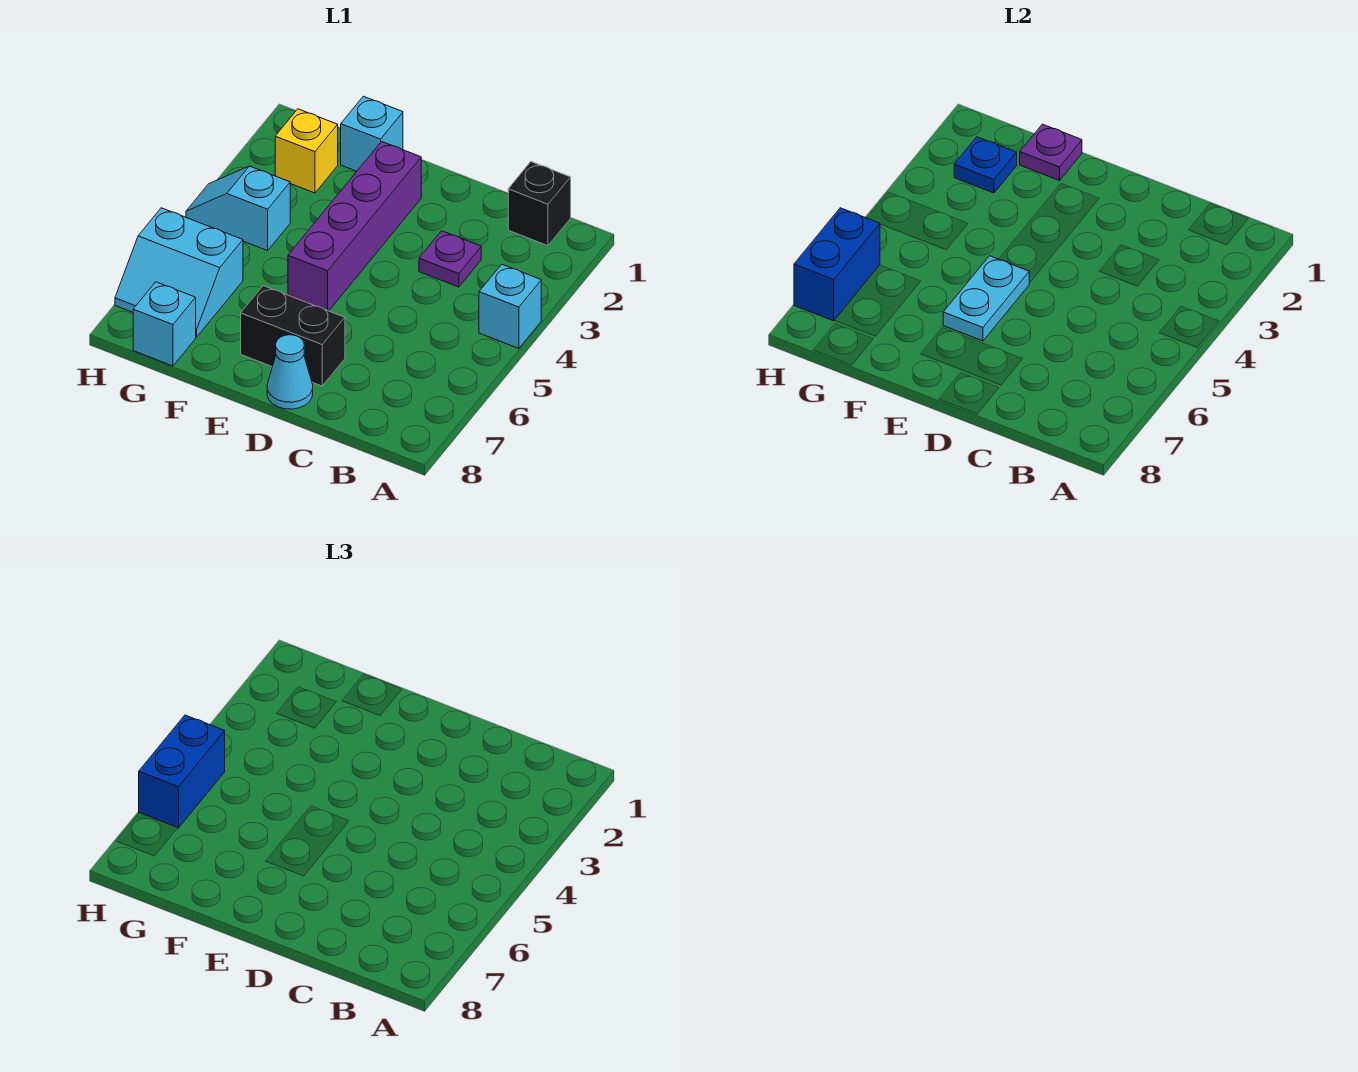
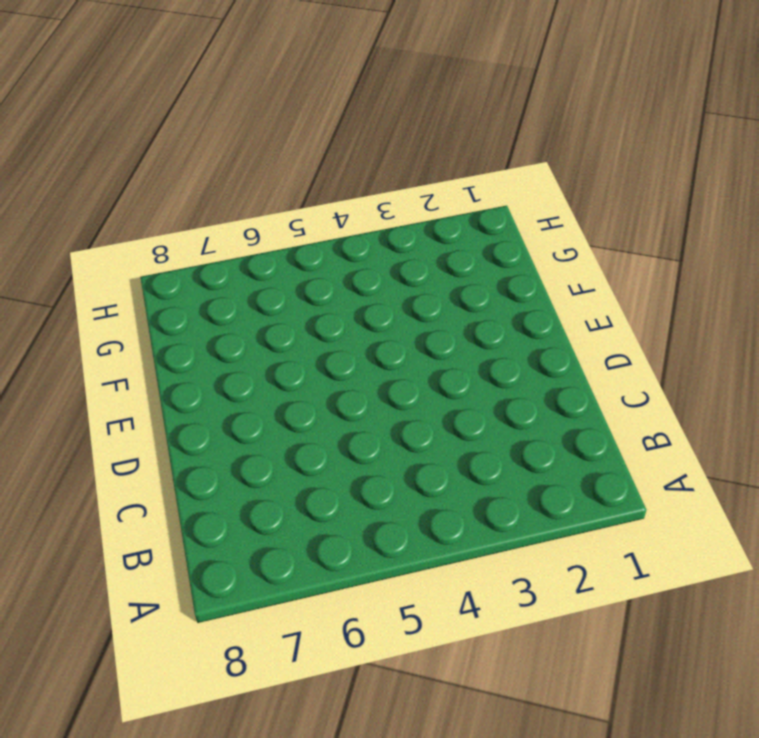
none -> cyan 1x1 brick [479,264,541,348]
none -> black 1x1 brick [508,162,571,246]
none -> purple 1x1 plate [419,231,481,287]

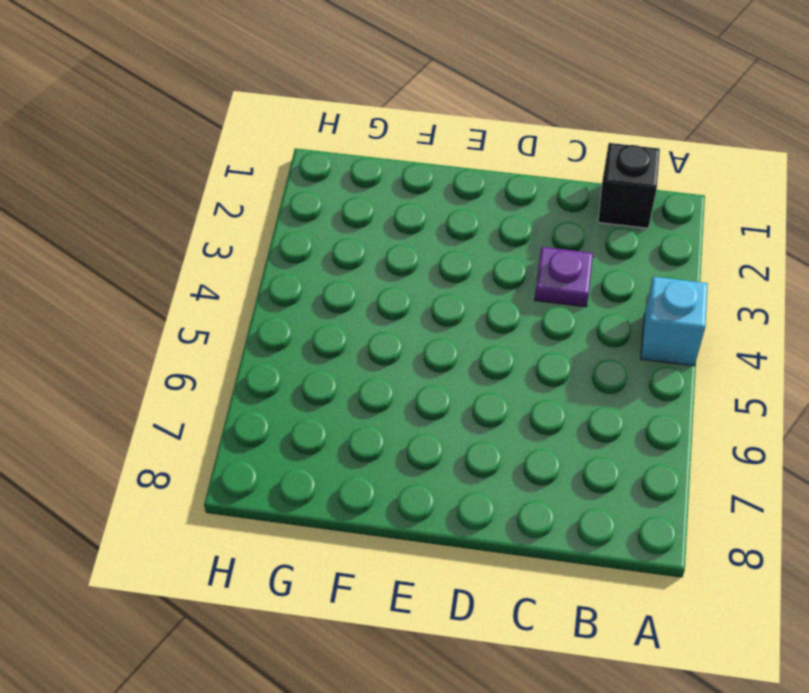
none -> black 1x2 brick [241,286,345,386]
none -> cyan 1x1 cone [267,335,313,409]
none -> purple 1x4 brick [288,142,421,311]

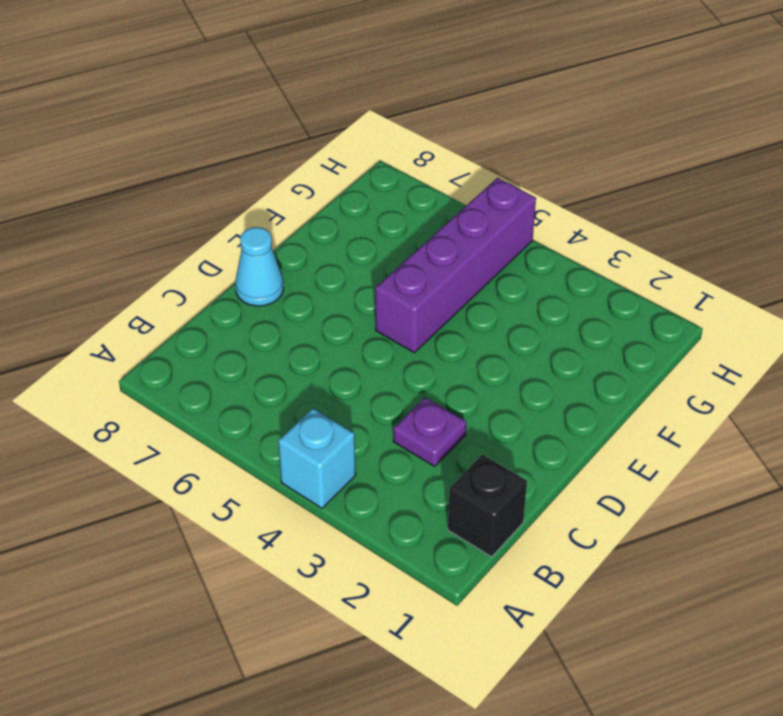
purple 1x4 brick [375,178,536,353] -> purple 1x4 brick turned to [288,142,421,311]
none -> black 1x2 brick [241,286,345,386]
none -> cyan 1x1 brick [341,96,403,171]
none -> yellow 1x1 brick [275,109,338,193]

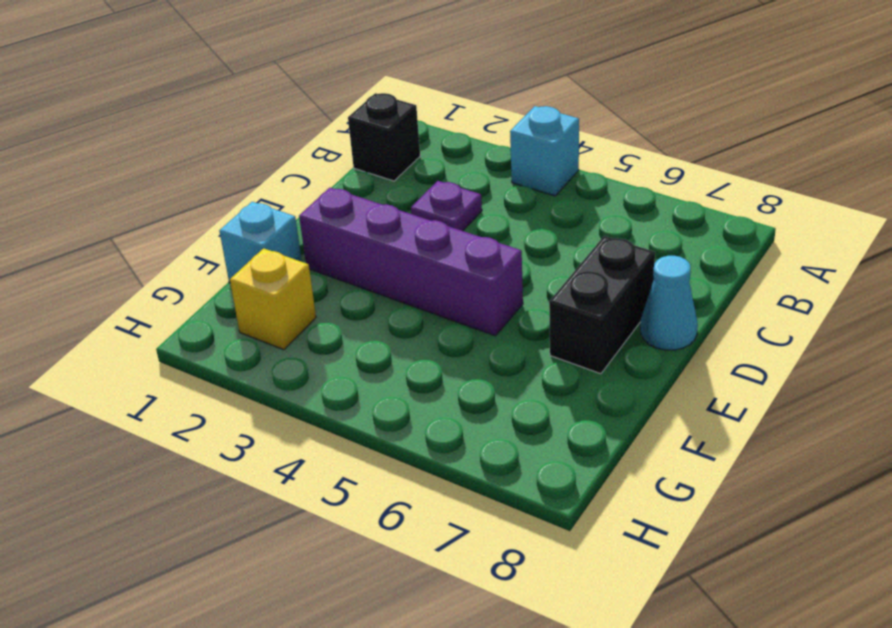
none -> cyan 1x2 slope [186,166,290,251]
none -> cyan 2x2 slope [115,208,243,337]
none -> cyan 1x1 brick [133,282,196,366]

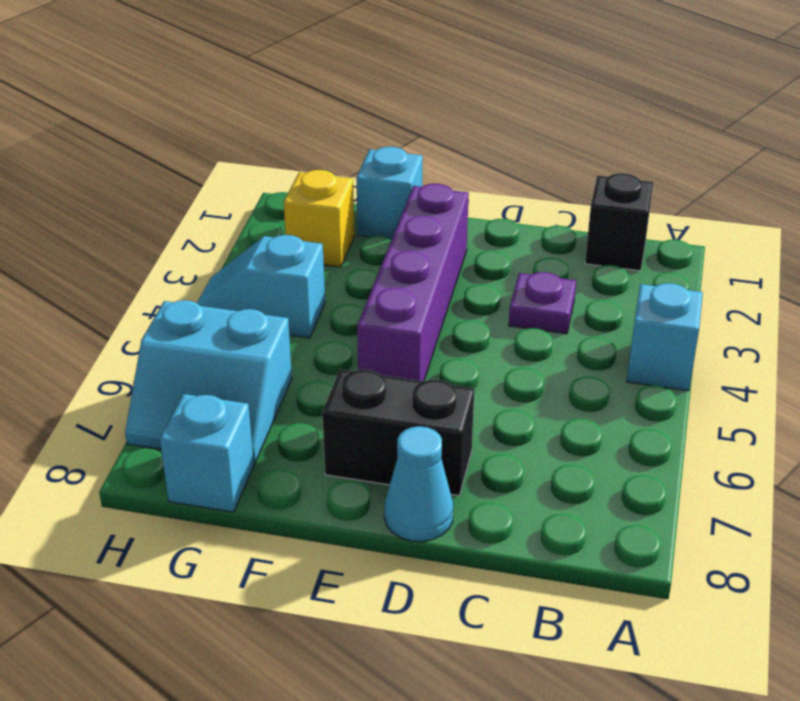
none -> cyan 1x2 plate [943,256,1029,341]
none -> purple 1x1 plate [1020,124,1082,180]
none -> blue 1x1 plate [954,137,1017,193]

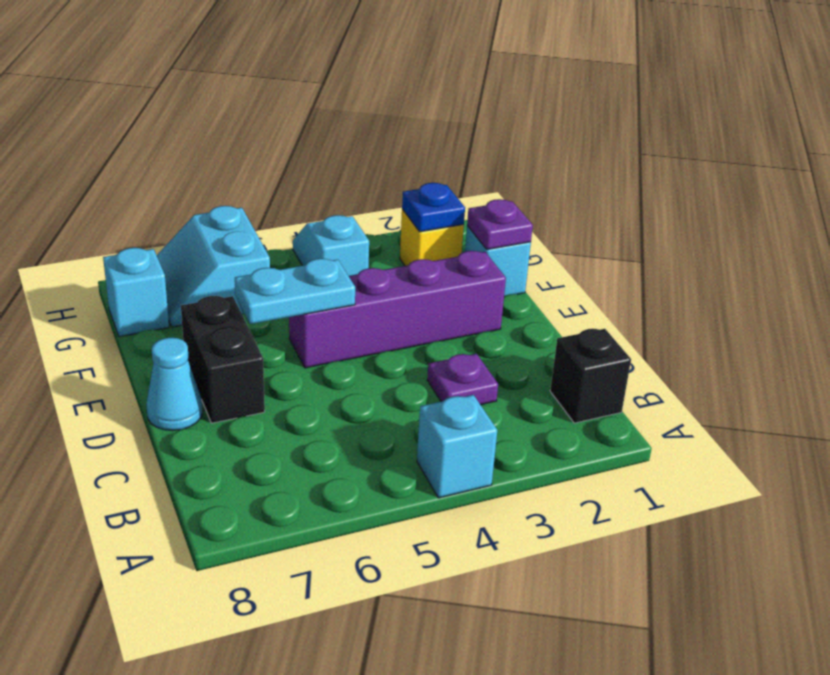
none -> blue 1x2 brick [794,208,880,321]
none -> blue 1x2 brick [139,715,225,828]

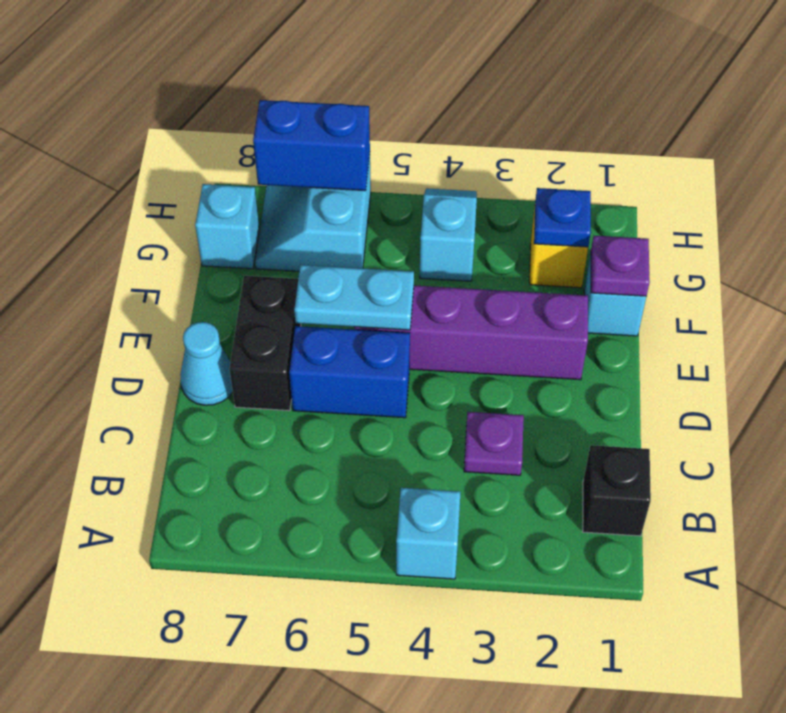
blue 1x2 brick [289,326,410,418] -> blue 1x2 brick moved to [139,715,225,828]

